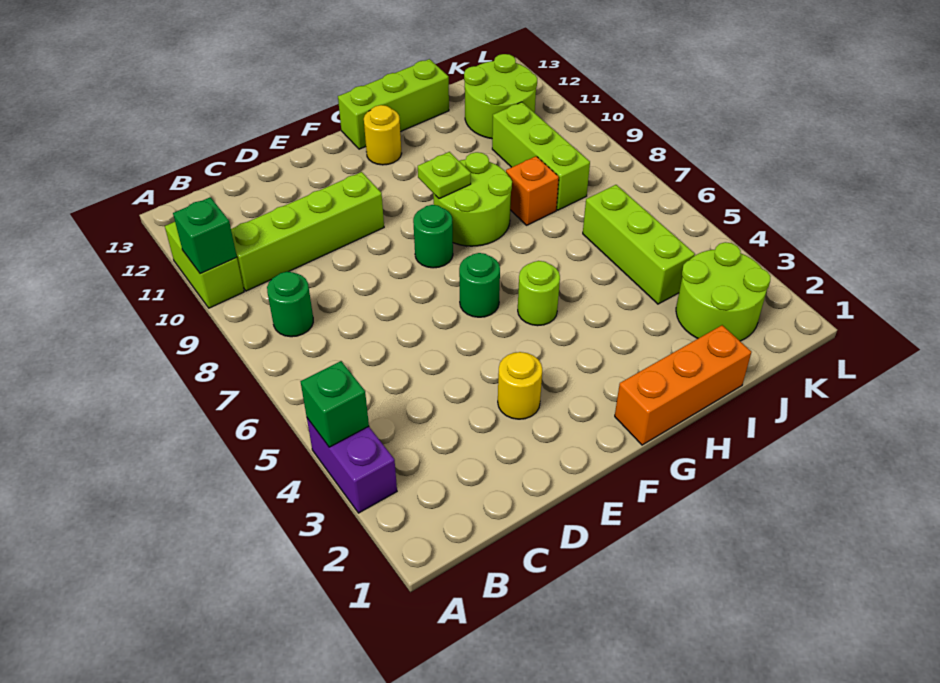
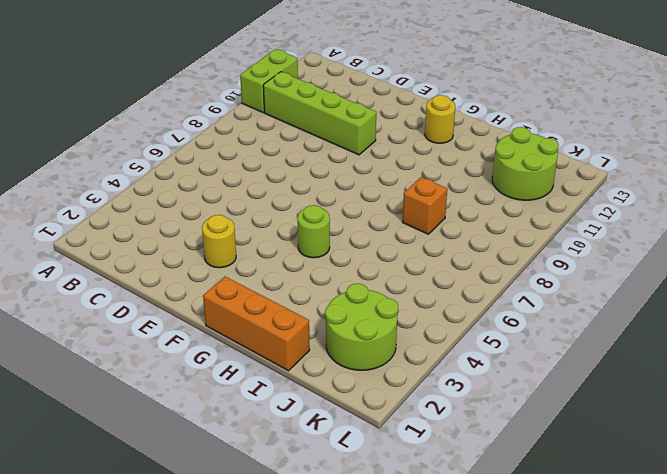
none -> purple 1x2 brick [307,418,397,513]
none -> green 1x1 round brick [267,272,313,337]
none -> green 1x1 round brick [459,253,500,317]

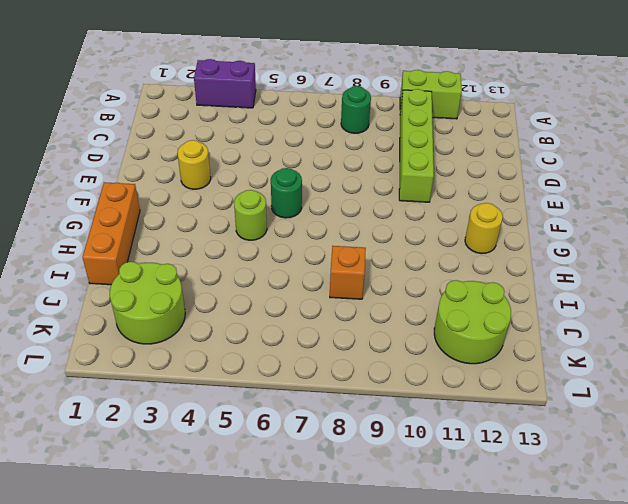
none -> green 1x1 round brick [413,205,453,268]
none -> lime 2x2 round brick [433,152,512,246]
none -> lime 1x3 brick [338,59,449,149]

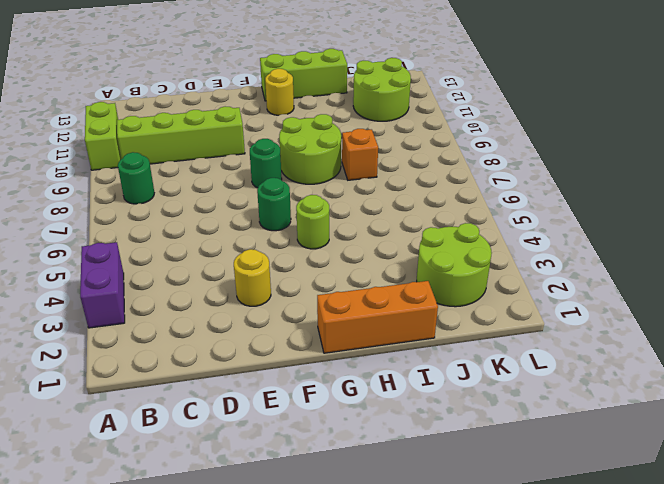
none -> lime 1x3 brick [583,185,695,304]
none -> lime 1x3 brick [492,102,590,210]
none -> green 1x1 brick [301,361,369,447]

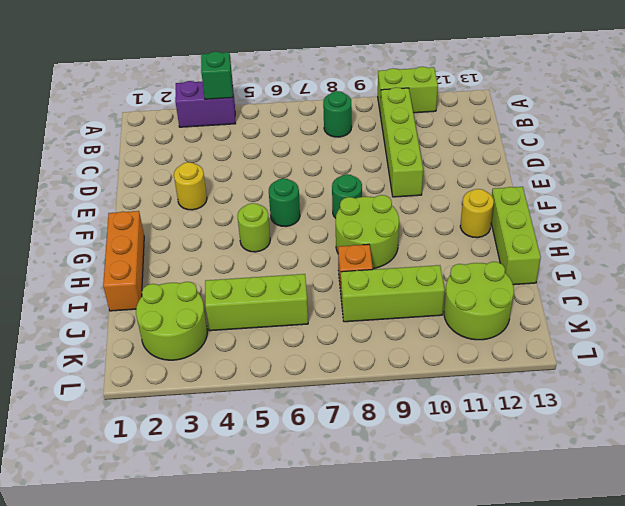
none -> green 1x1 brick [173,197,237,274]
none -> lime 1x1 plate [418,152,471,199]

